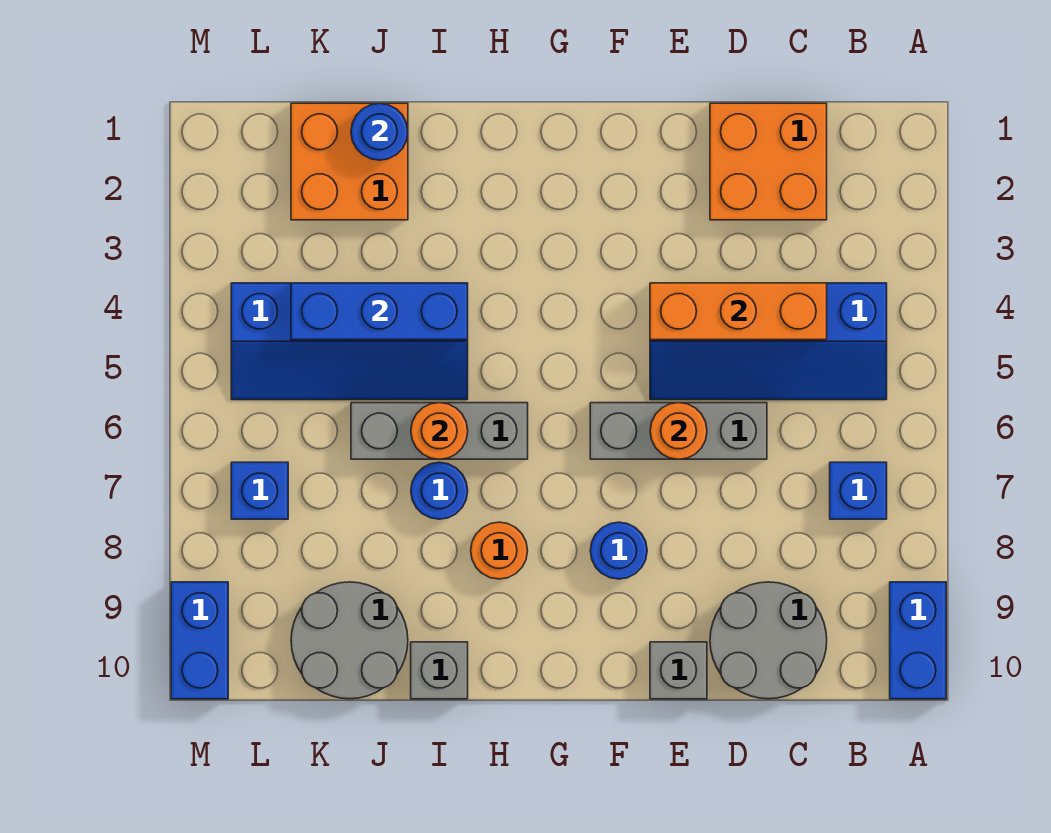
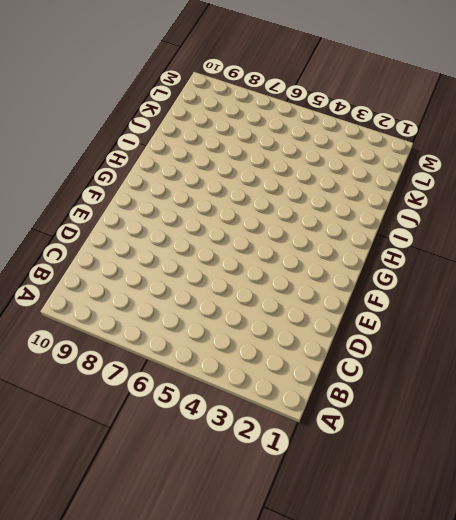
none -> blue 1x2 brick [890,582,946,699]
none -> blue 2x4 slope [650,283,887,400]
none -> blue 1x1 brick [830,462,887,519]

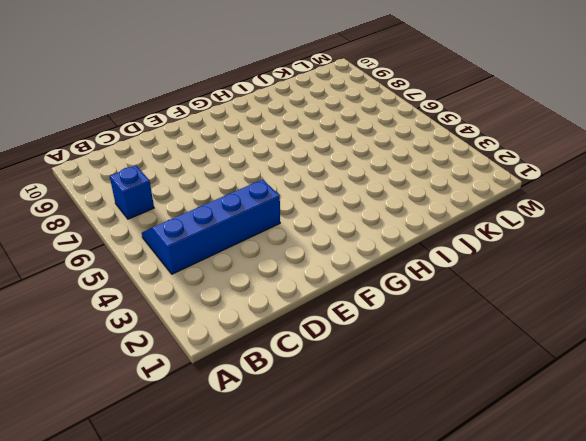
none -> blue 1x2 brick [890,582,946,699]
none -> orange 2x2 brick [710,103,827,220]
none -> grey 2x2 round brick [710,582,827,699]

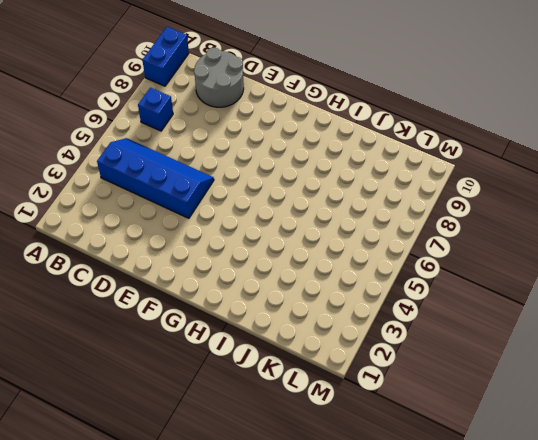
none -> orange 2x2 brick [710,103,827,220]
none -> grey 1x3 brick [590,403,767,459]
none -> grey 1x1 brick [650,642,707,699]

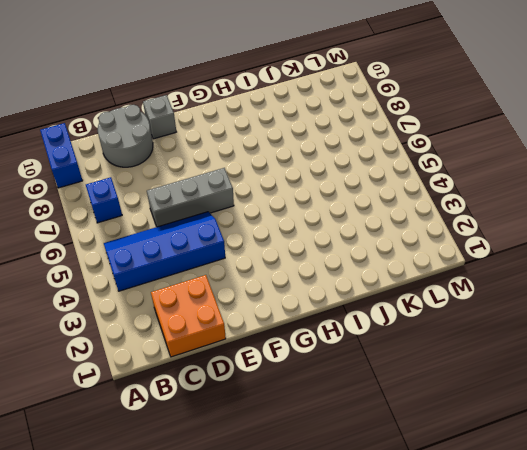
none -> blue 1x1 round brick [590,522,647,579]
none -> grey 1x3 brick [351,403,528,459]
none -> orange 1x1 round brick [471,522,528,579]

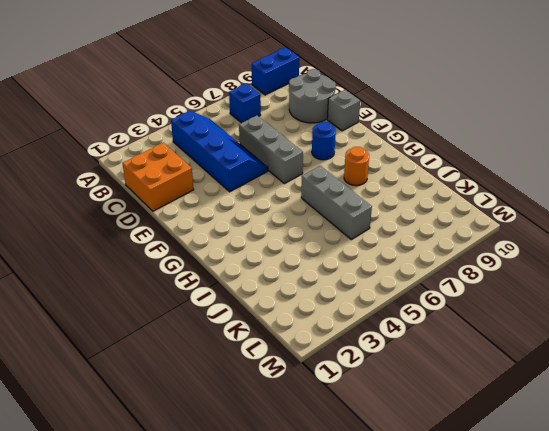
none -> blue 2x4 slope [231,283,468,400]
none -> blue 1x1 round brick [411,462,468,519]
none -> grey 1x1 brick [411,642,468,699]

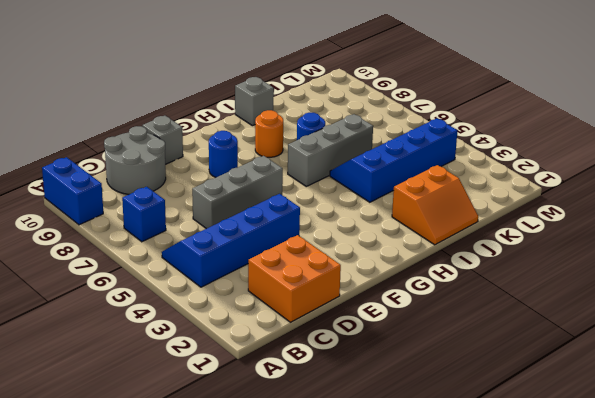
orange 2x2 slope [392,165,478,245] -> orange 2x2 brick [291,103,408,220]
none -> grey 2x2 round brick [291,582,408,699]
none -> blue 1x1 brick [231,462,288,519]
none -> blue 1x2 brick [171,582,228,699]

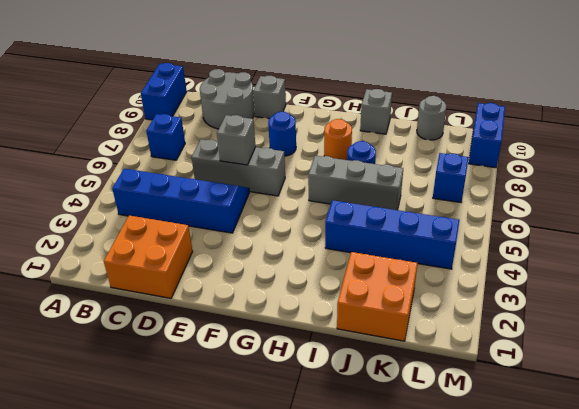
grey 1x1 brick [217,115,255,165] -> orange 1x1 round brick [650,403,707,459]
grey 1x1 round brick [417,96,446,140] -> grey 2x2 round brick [291,582,408,699]
none -> orange 1x3 brick [650,283,827,340]
none -> blue 1x3 brick [291,283,468,340]
none -> orange 1x1 round brick [411,403,468,459]

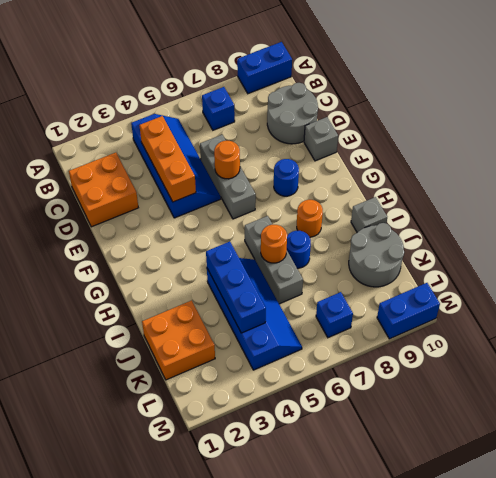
none -> blue 1x1 round brick [351,103,408,160]

